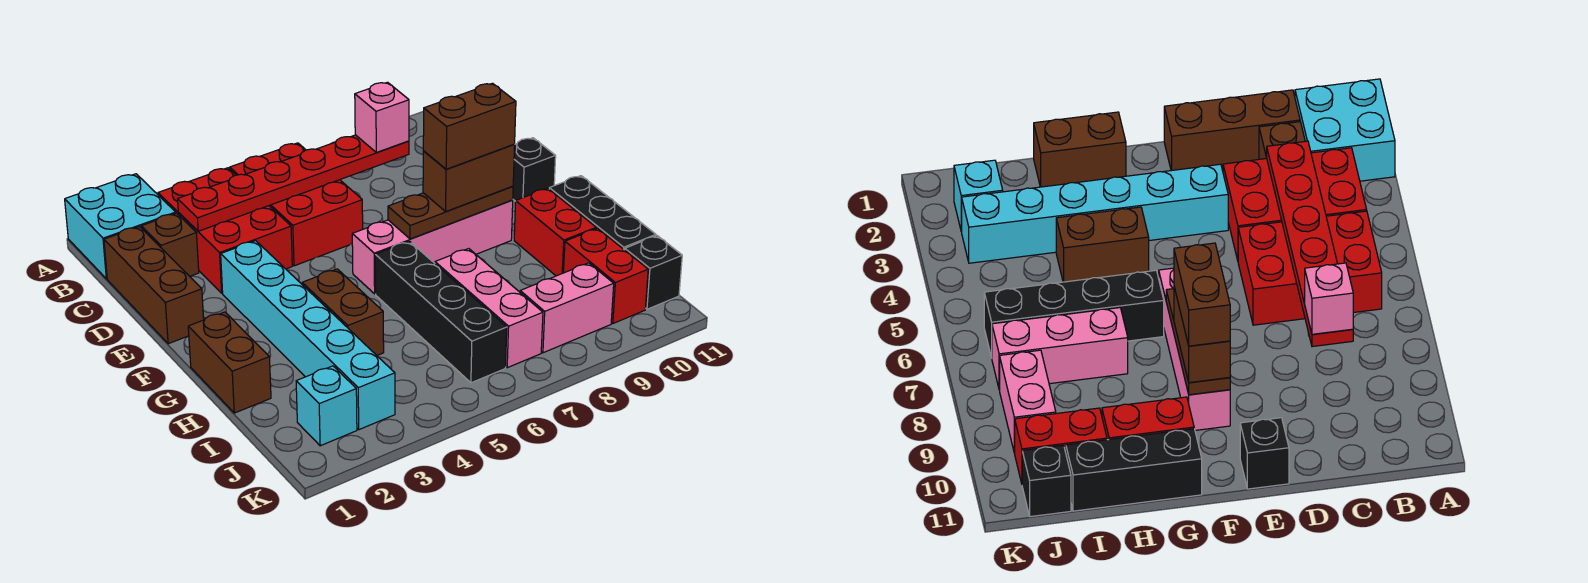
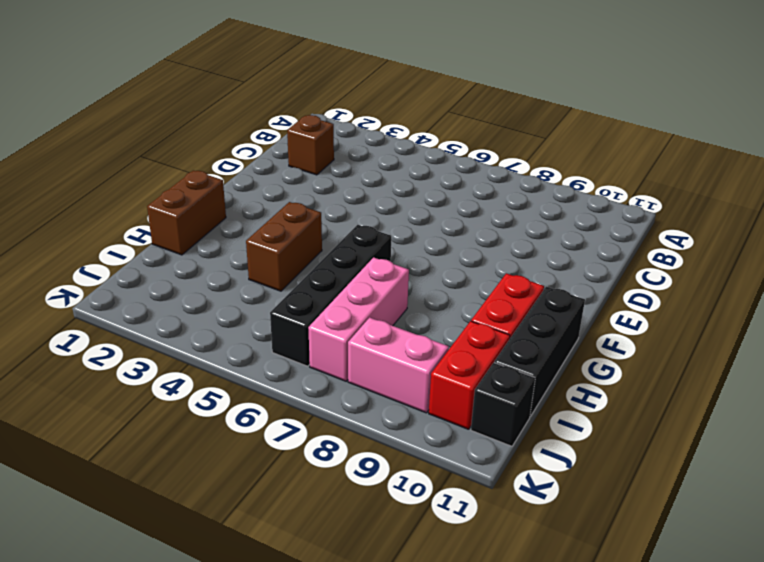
none -> cyan 2x2 brick [65,174,176,279]
none -> red 2x3 brick [158,168,292,293]
none -> red 2x3 brick [230,143,363,266]

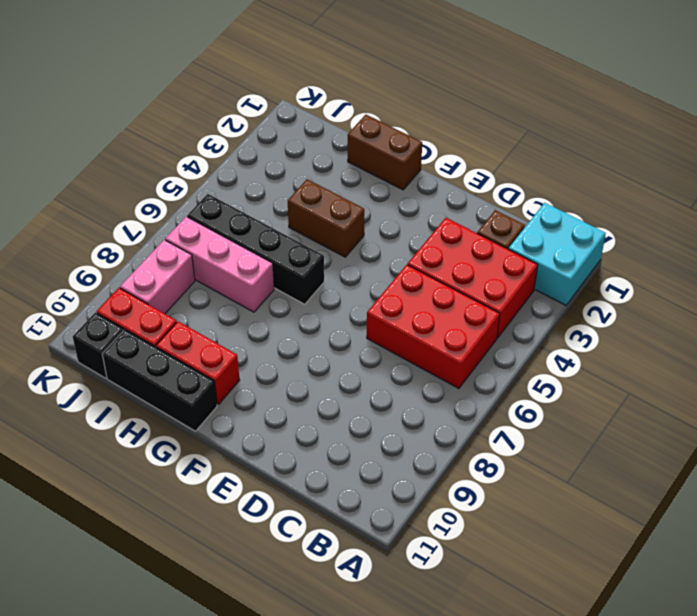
none -> brown 1x3 brick [104,227,204,344]
none -> cyan 1x6 brick [221,241,395,430]
none -> black 1x1 brick [513,138,556,201]

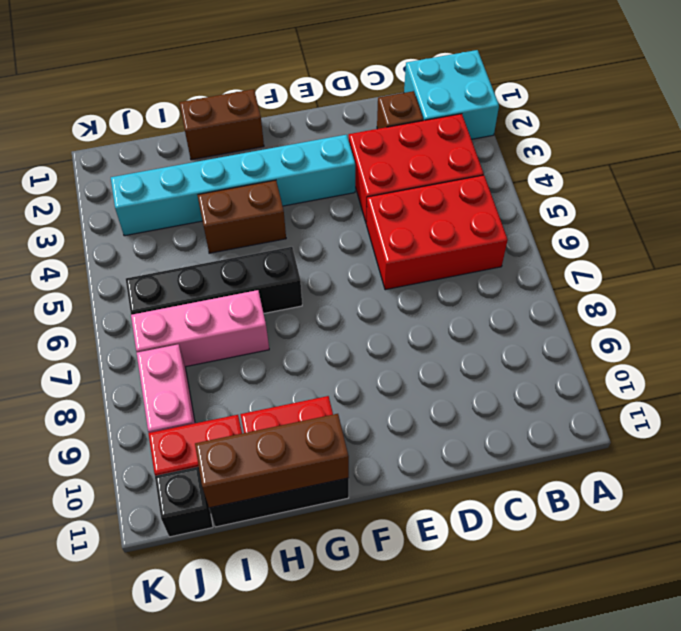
brown 1x3 brick [195,414,349,508] -> brown 1x3 brick moved to [104,227,204,344]
none -> black 1x1 brick [513,138,556,201]
none -> pink 1x4 brick [352,200,513,294]
none -> cyan 1x1 brick [296,366,357,446]

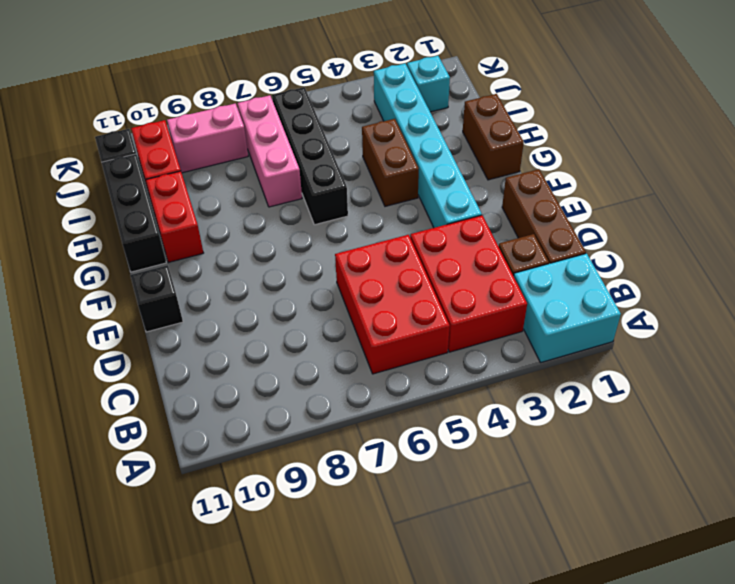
none -> pink 1x4 brick [352,200,513,294]
none -> red 1x6 plate [178,135,409,231]
none -> brown 1x3 plate [388,186,513,239]

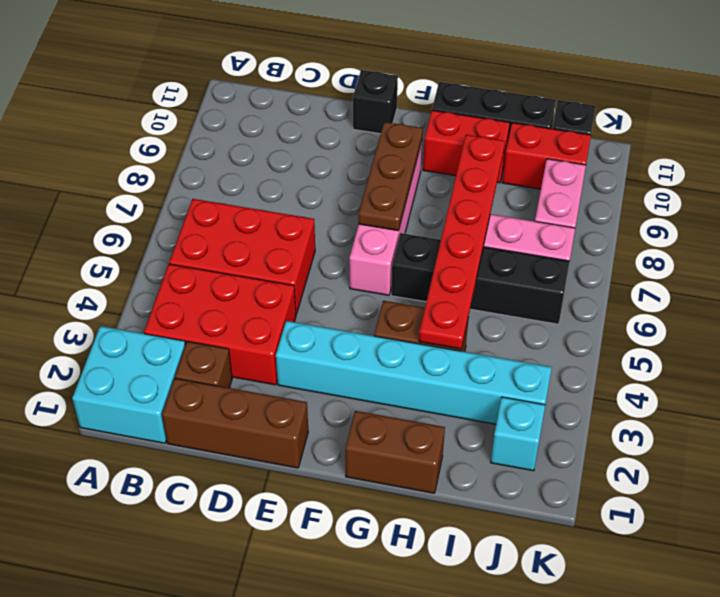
red 1x6 plate [419,135,505,349] -> red 1x6 plate moved to [178,135,409,231]
none -> pink 1x1 brick [355,82,409,152]
none -> brown 1x2 brick [423,144,515,212]
none -> brown 1x2 brick [423,83,516,169]

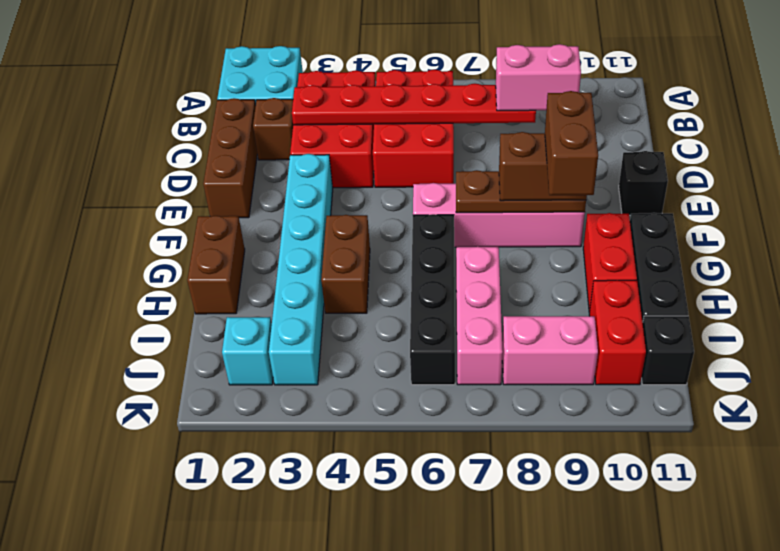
pink 1x2 brick [496,44,581,111] -> pink 1x1 brick [355,82,409,152]
brown 1x2 brick [545,91,598,195] -> brown 1x2 brick turned to [423,83,516,169]

